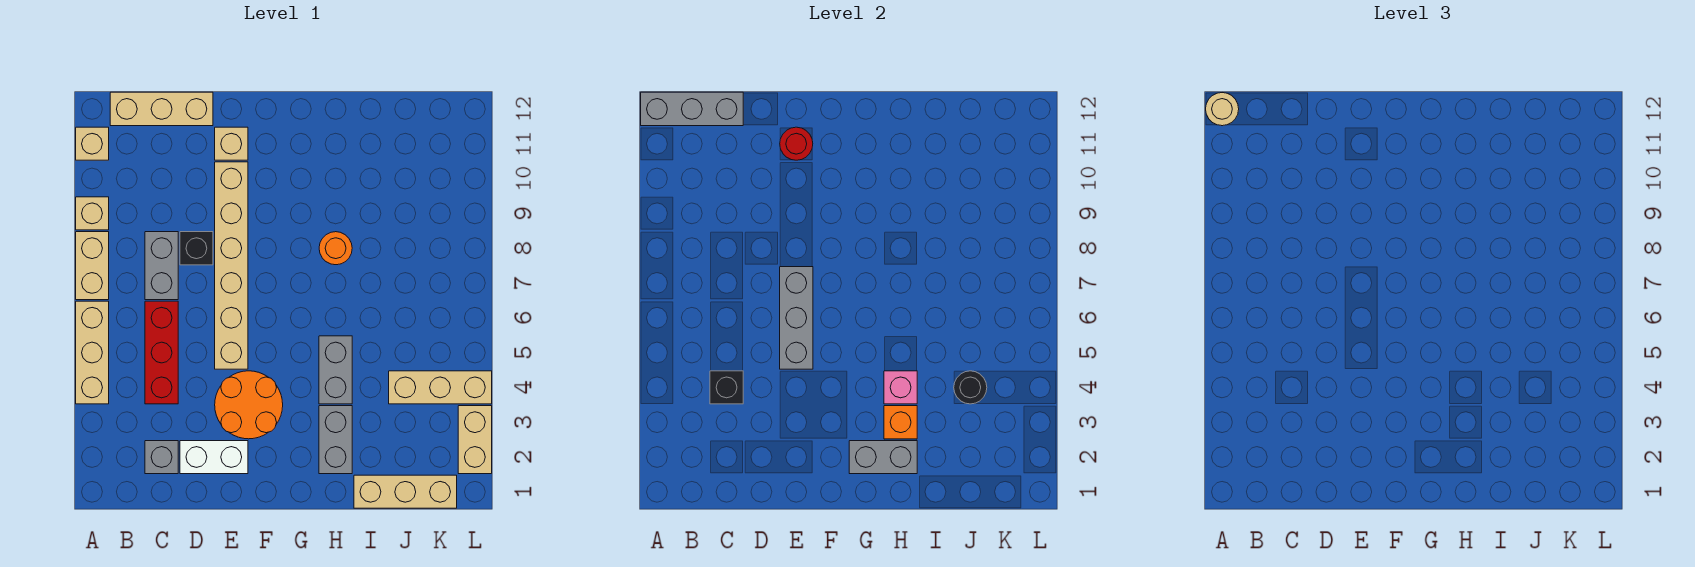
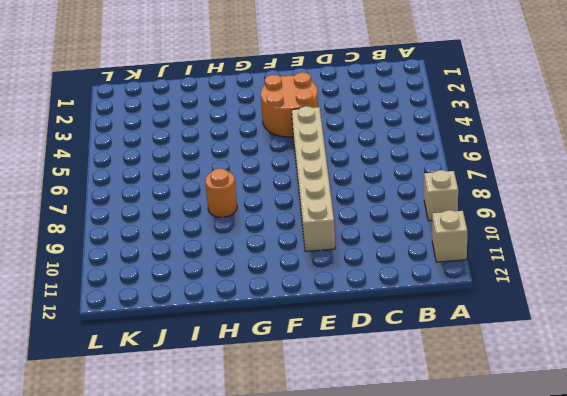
none -> tan 1x3 brick [76,301,109,404]
none -> tan 1x2 brick [76,232,109,300]
none -> tan 1x3 brick [110,92,213,126]

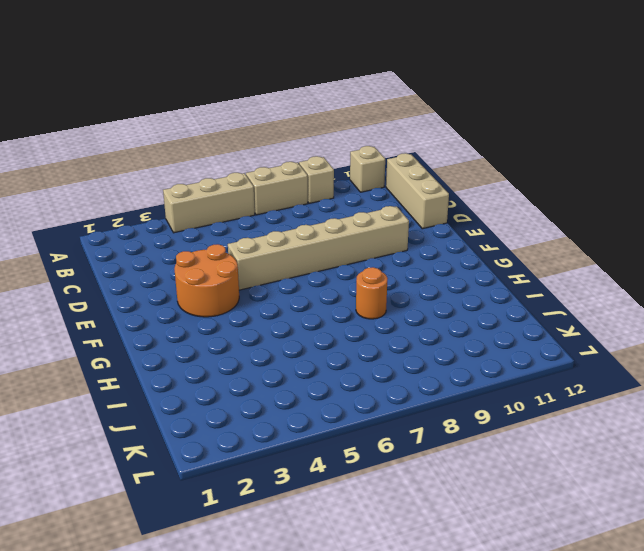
none -> grey 1x1 brick [145,441,178,474]
none -> red 1x3 brick [145,301,178,404]
none -> grey 1x2 brick [145,232,178,300]

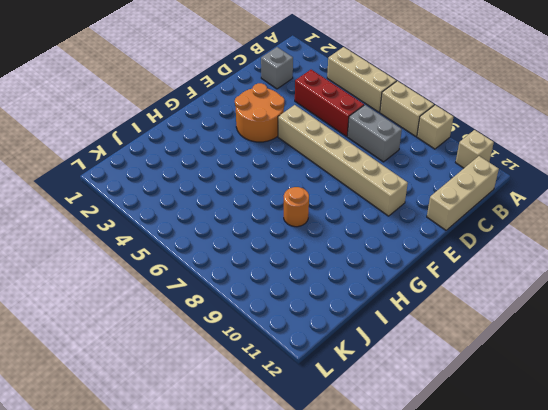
none -> white 1x2 brick [180,441,248,474]
none -> black 1x1 brick [180,232,213,265]
none -> tan 1x1 brick [215,127,248,160]

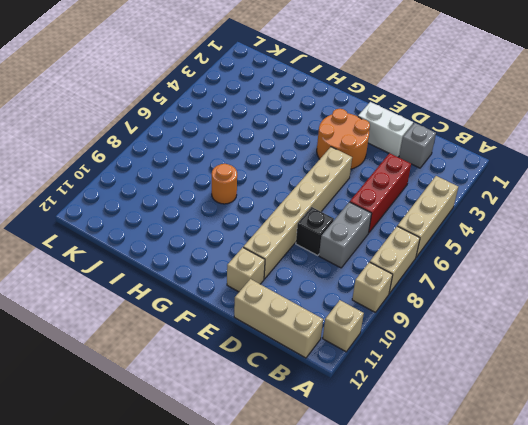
none -> grey 1x2 brick [319,406,352,474]
none -> grey 1x2 brick [319,336,352,404]
none -> tan 1x3 brick [354,475,457,508]

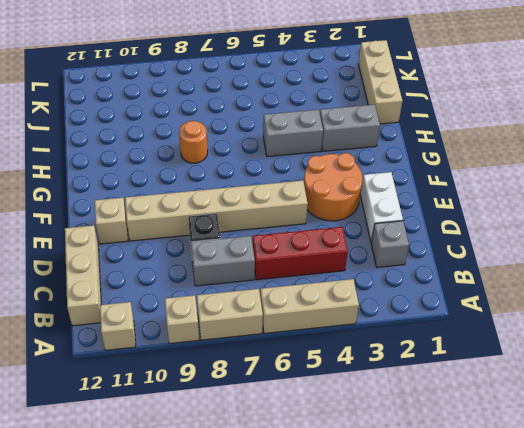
none -> tan 1x3 brick [389,371,492,404]
none -> tan 1x2 brick [458,406,492,474]
none -> grey 1x3 brick [641,92,743,126]

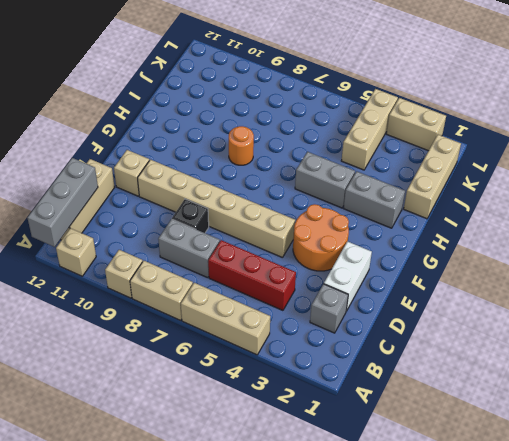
none -> black 1x1 brick [710,371,743,404]
none -> grey 1x3 brick [780,267,813,369]
none -> red 1x1 round brick [780,127,813,160]

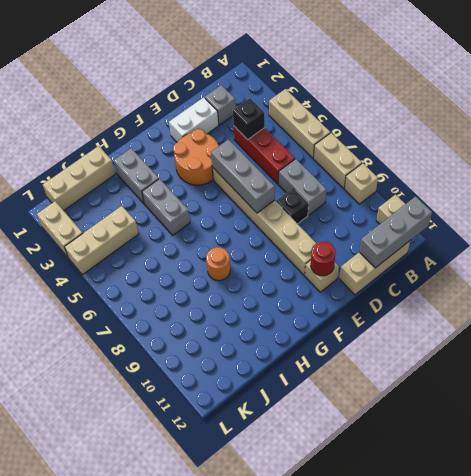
none -> grey 1x2 brick [849,441,917,474]
none -> orange 1x1 brick [884,406,917,439]
none -> pink 1x1 brick [884,371,917,404]

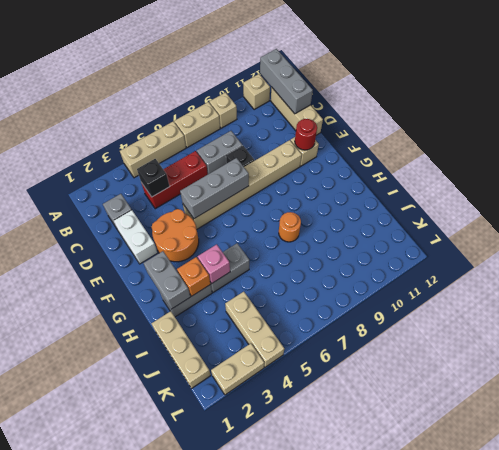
none -> black 1x1 round brick [954,371,987,404]
none -> tan 1x1 round brick [1206,93,1239,126]

